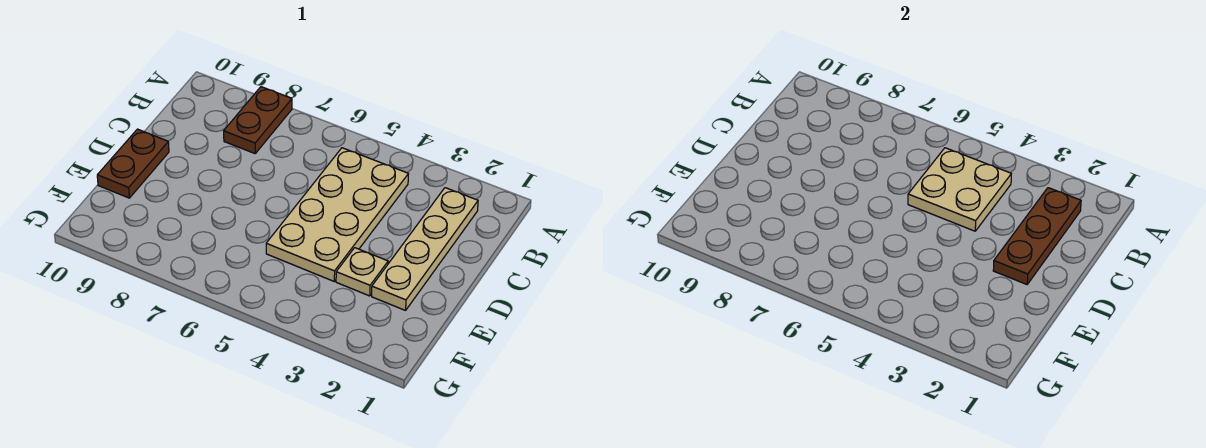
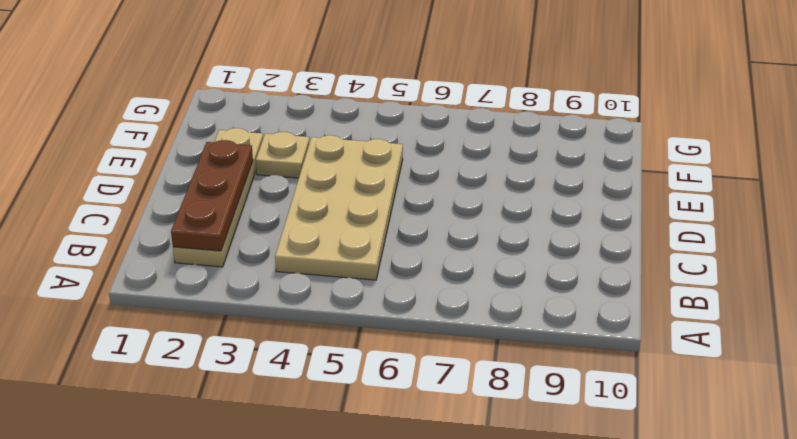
none -> brown 1x2 plate [224,87,292,153]
none -> brown 1x2 plate [97,129,169,198]

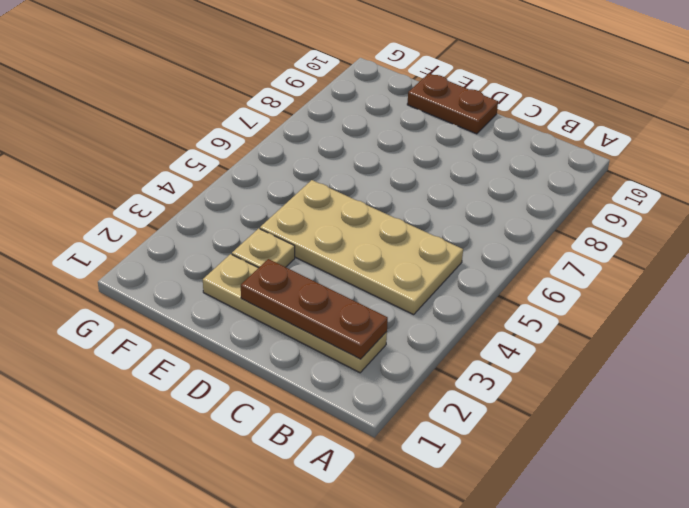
none -> brown 1x2 plate [224,87,292,153]
none -> tan 2x2 plate [908,148,1011,231]

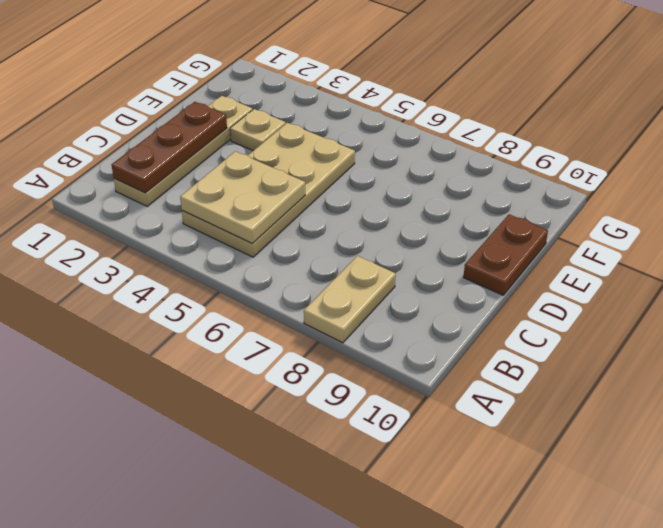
tan 1x2 plate [304,256,396,343] -> brown 1x2 plate [224,87,292,153]

